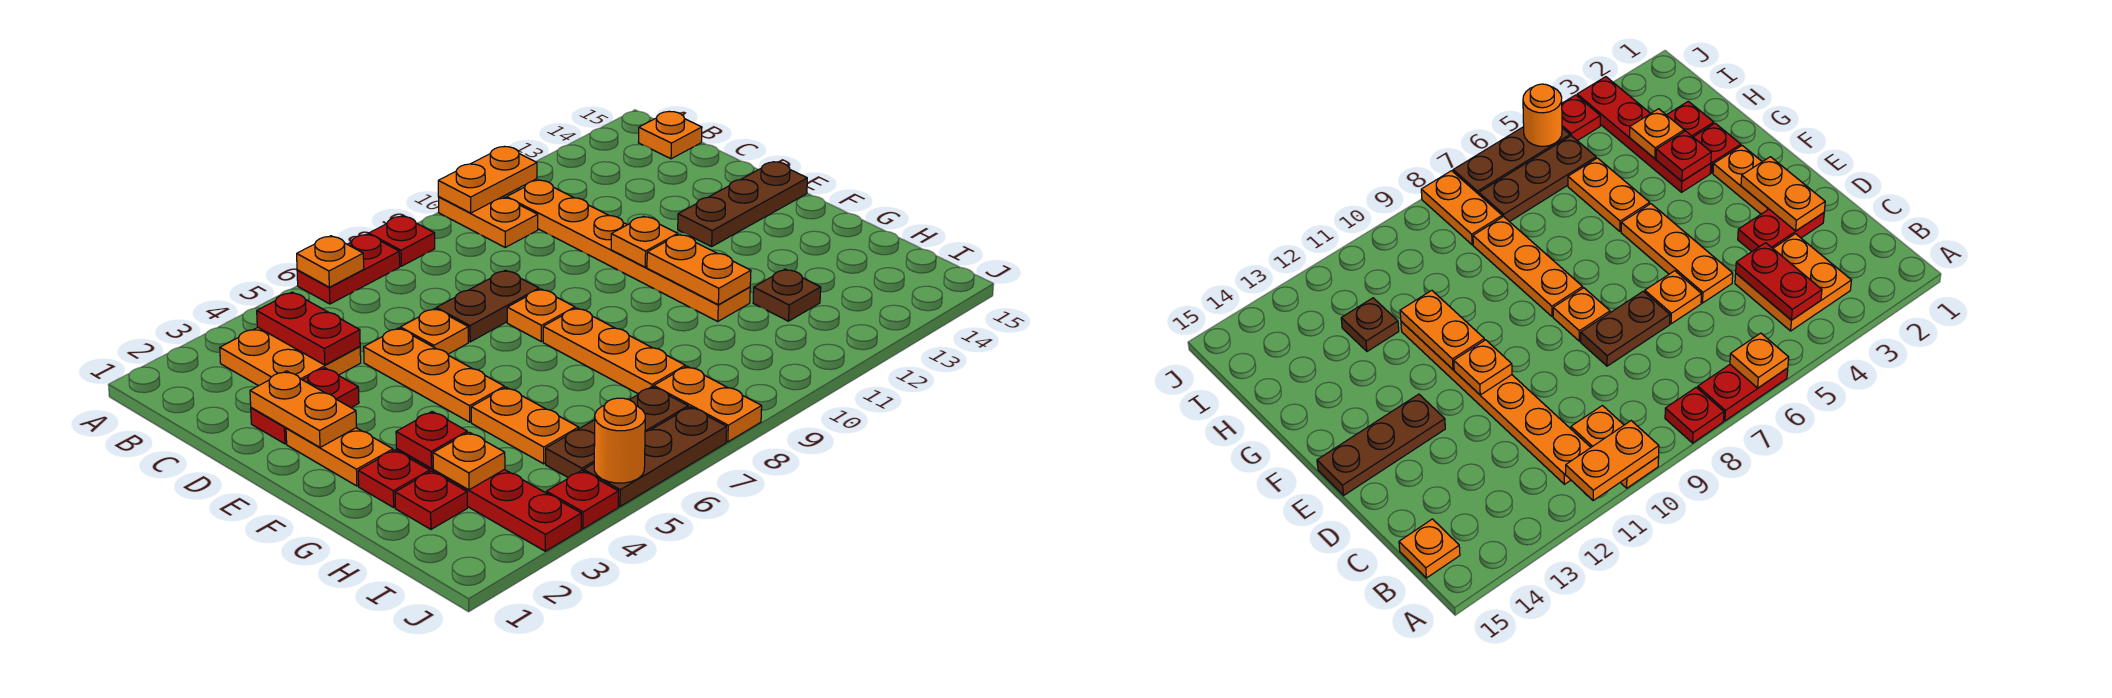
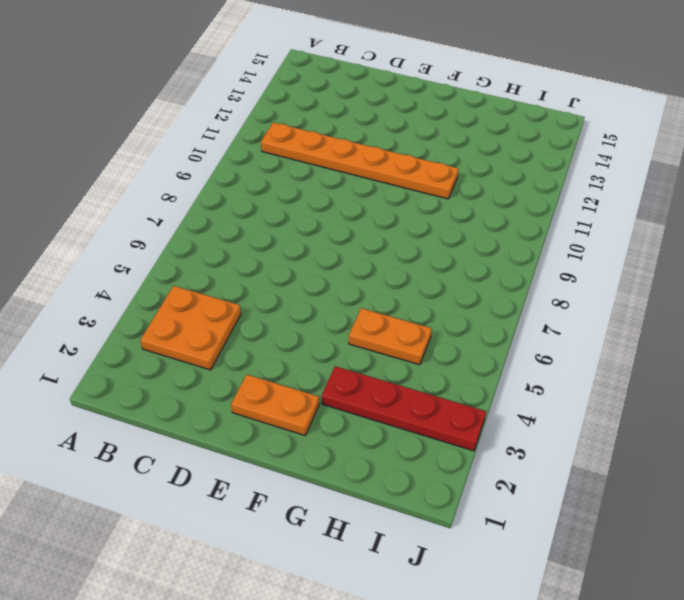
none -> red 1x2 plate [297,234,400,304]
none -> red 1x1 plate [369,216,435,266]
none -> orange 1x2 plate [439,197,538,247]
none -> orange 1x1 plate [638,112,702,159]

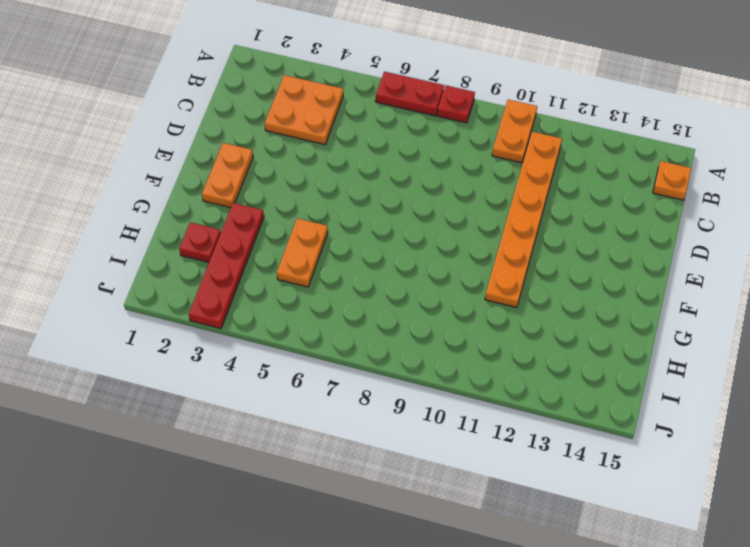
none -> red 1x2 plate [251,368,359,444]
none -> orange 1x3 plate [364,328,504,422]
none -> orange 1x1 plate [400,309,468,354]
none -> brown 1x2 plate [436,270,539,342]

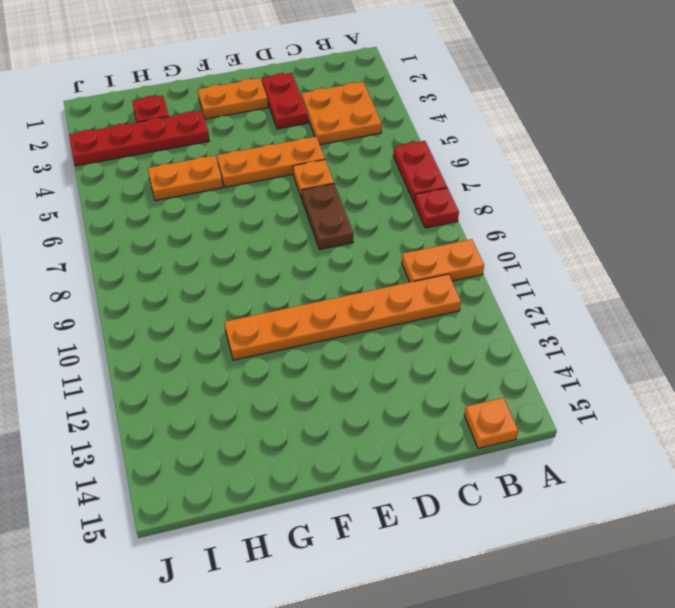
none -> orange 1x1 plate [507,289,575,342]
none -> brown 1x3 plate [678,162,807,247]
none -> orange 1x3 plate [543,308,685,394]
none -> red 1x1 plate [358,450,430,507]

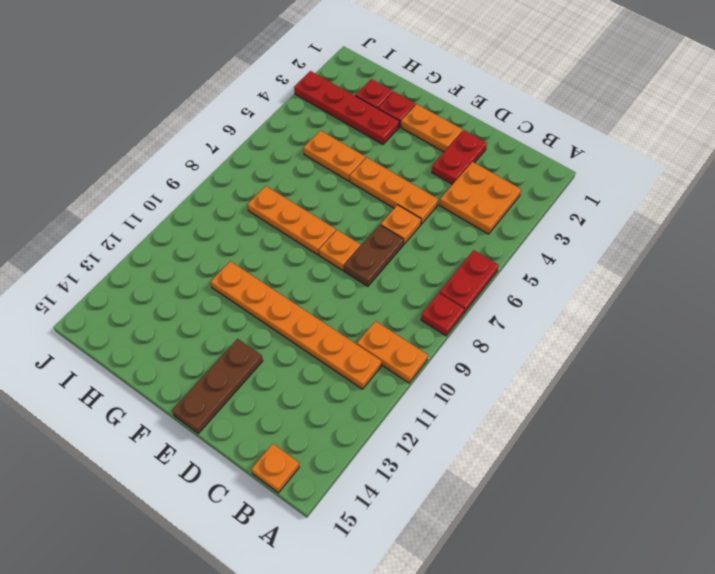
none -> brown 1x1 plate [753,269,821,321]
none -> brown 1x3 plate [546,387,688,477]
none -> orange 1x2 plate [654,366,762,442]
none -> red 1x1 plate [546,471,618,529]

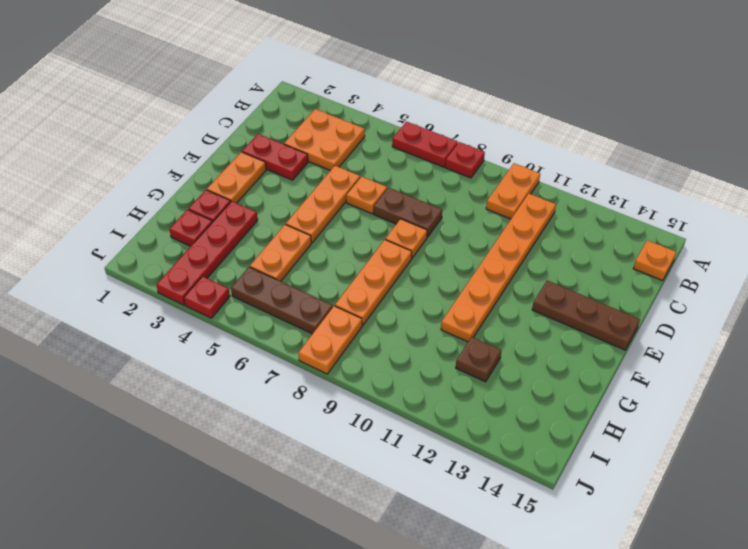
none -> brown 1x3 plate [584,407,727,506]
none -> orange 1x1 plate [297,236,364,287]
none -> orange 1x2 plate [438,146,537,213]
none -> red 1x2 plate [257,292,360,365]

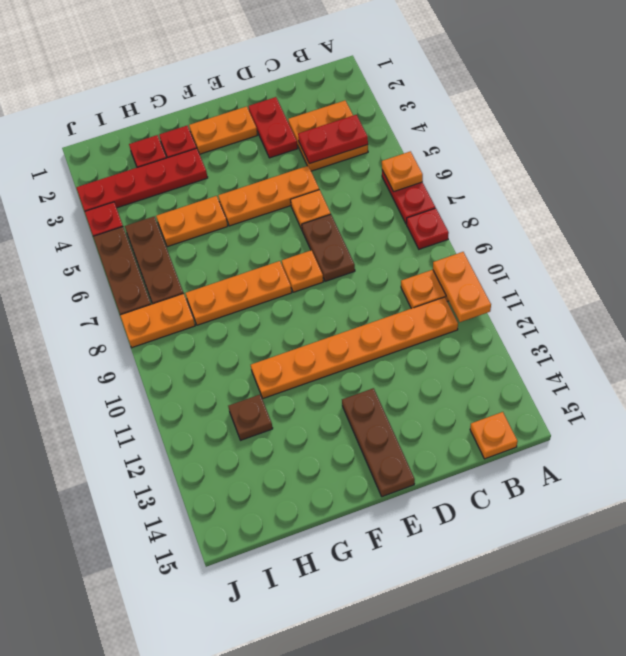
none -> orange 1x2 plate [250,371,357,447]
none -> orange 1x1 plate [611,216,678,267]
none -> orange 1x2 plate [647,234,751,305]
none -> red 1x1 plate [396,412,467,468]

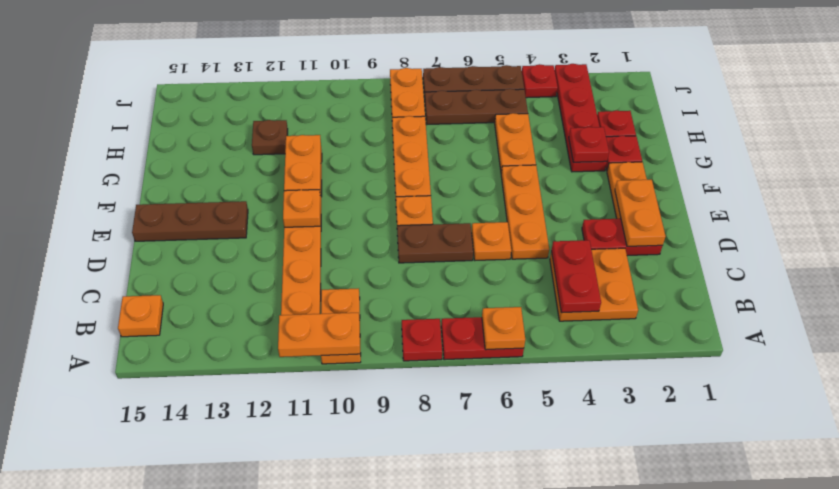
none -> orange 1x1 plate [433,432,505,490]
none -> orange 1x1 round brick [594,398,645,483]

